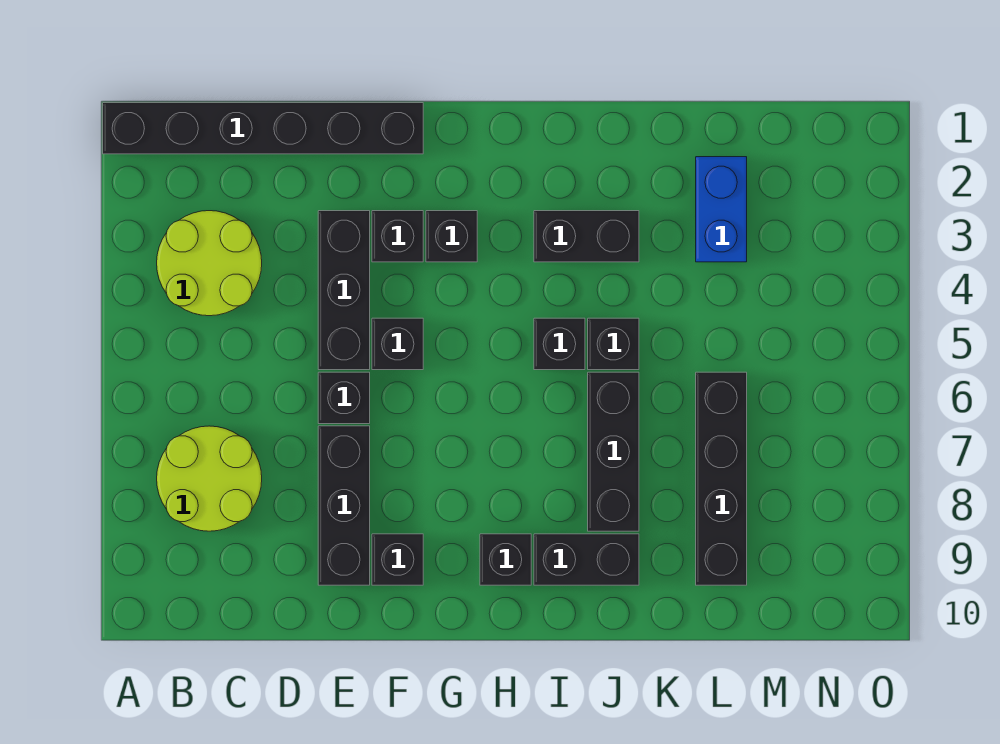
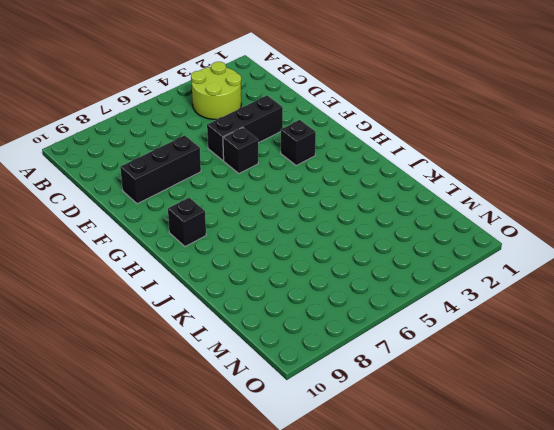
none -> black 1x6 brick [103,103,423,154]
none -> lime 2x2 round brick [157,426,262,531]
none -> black 1x1 brick [318,372,370,424]

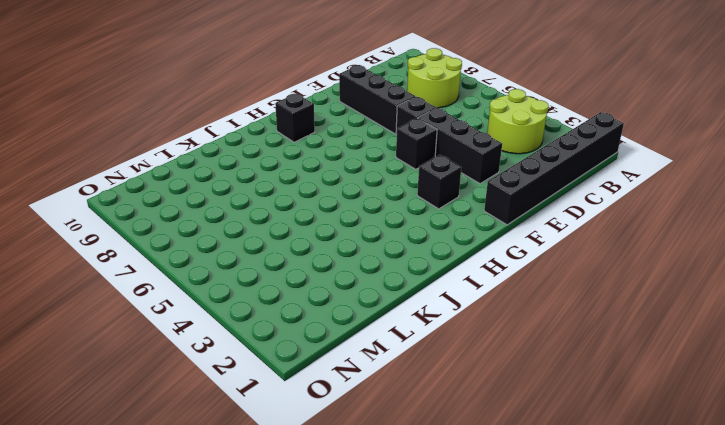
none -> black 1x1 brick [372,211,423,262]
none -> black 1x1 brick [372,534,423,585]
none -> black 1x2 brick [534,211,639,262]

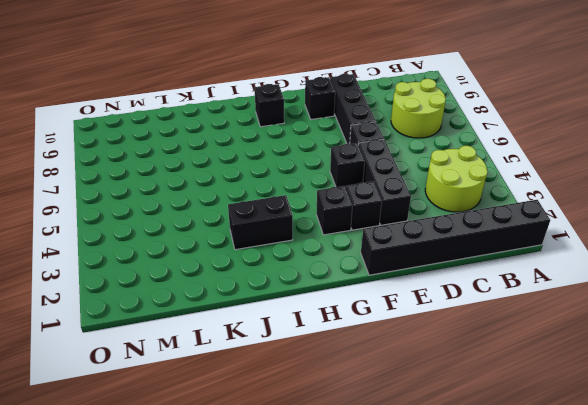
none -> black 1x1 brick [534,318,585,370]
none -> black 1x2 brick [534,534,639,585]
none -> black 1x1 brick [588,318,639,370]

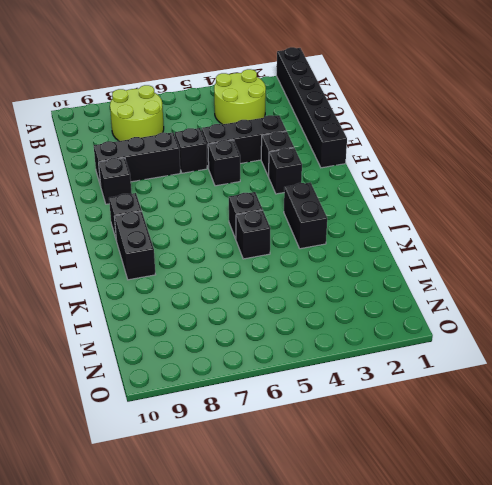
none -> black 1x3 brick [588,372,639,531]
none -> blue 1x2 brick [696,157,747,262]
none -> black 1x4 brick [696,372,747,585]

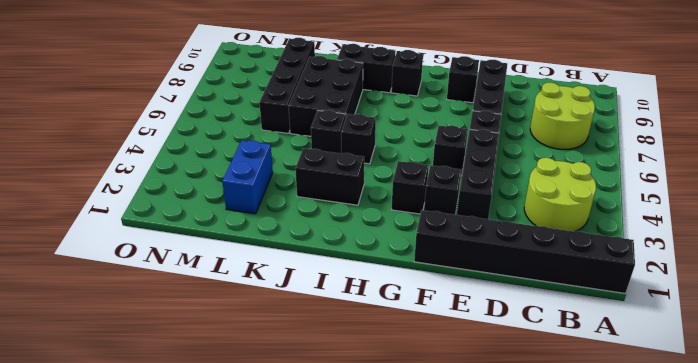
black 2x3 brick [288,56,363,136] -> black 1x3 brick [588,372,639,531]

